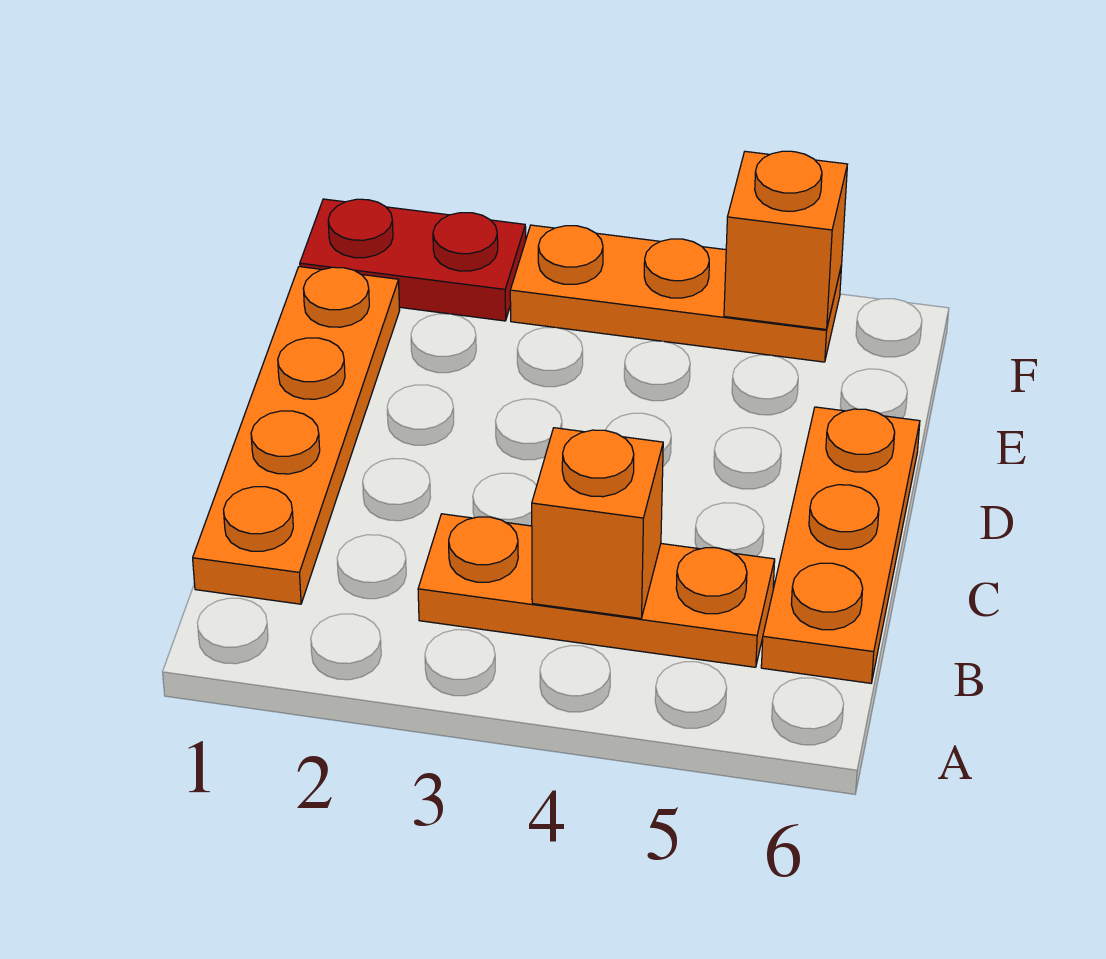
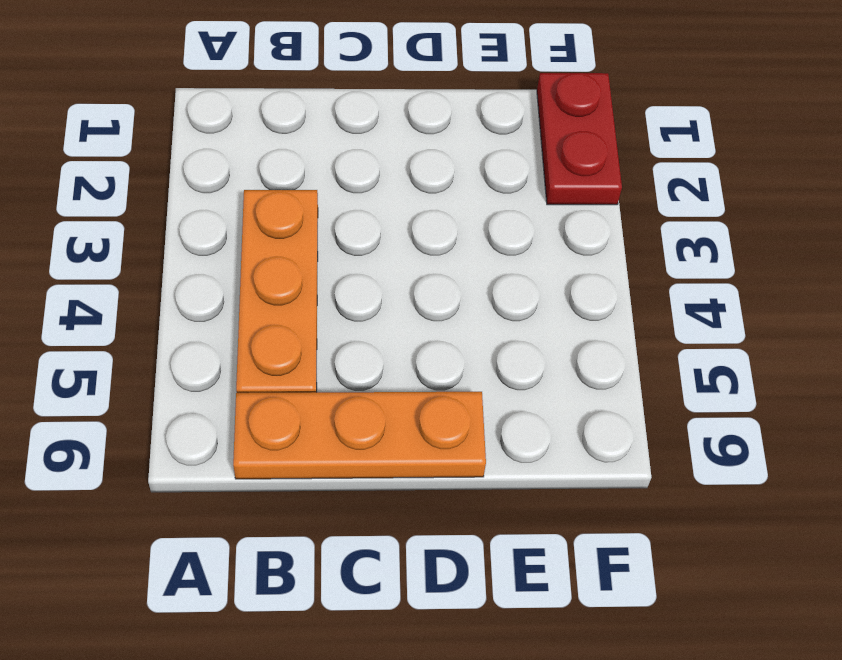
none -> orange 1x4 plate [193,267,400,604]
none -> orange 1x3 plate [510,225,842,362]

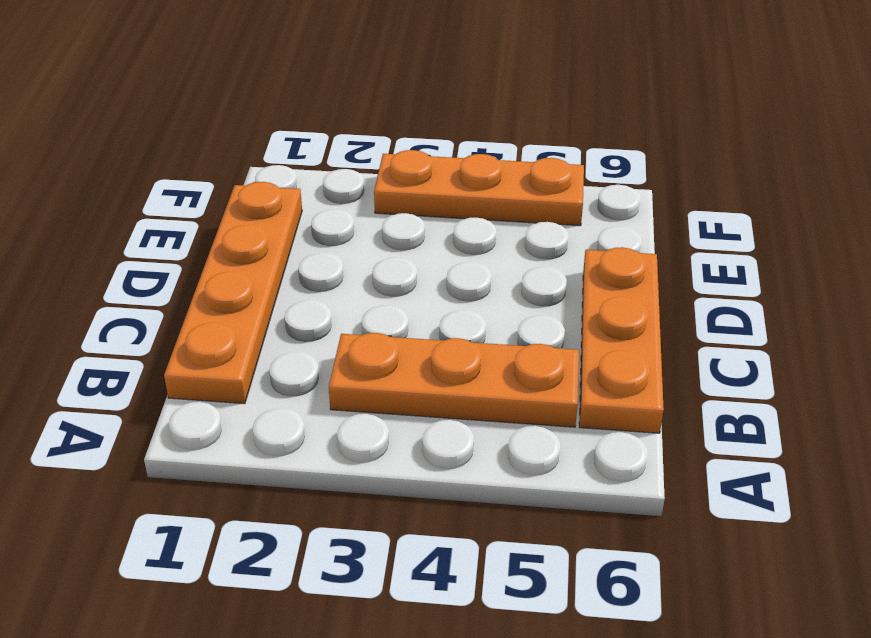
none -> red 1x2 plate [300,199,526,321]
none -> orange 1x1 brick [532,428,663,618]

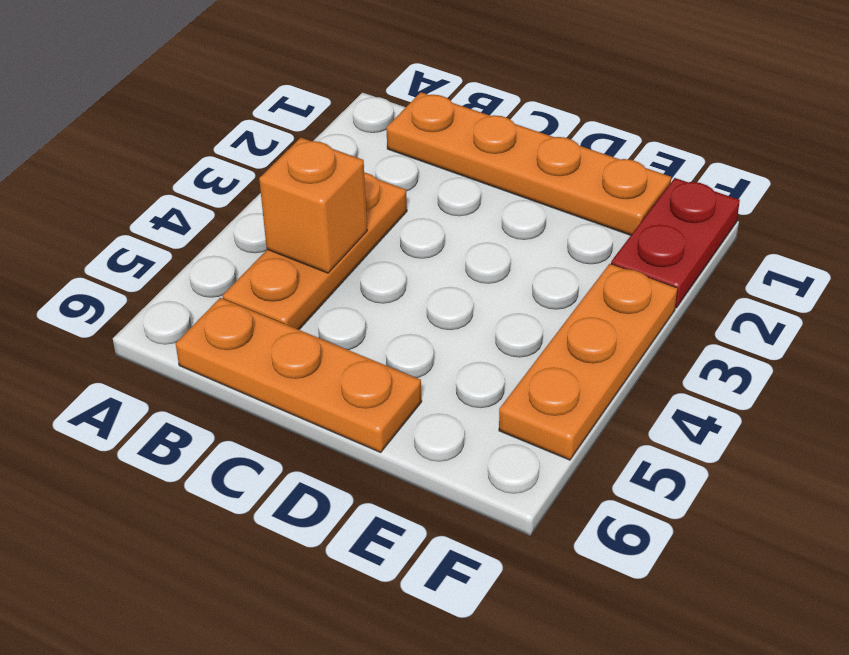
none -> orange 1x1 brick [724,151,847,330]

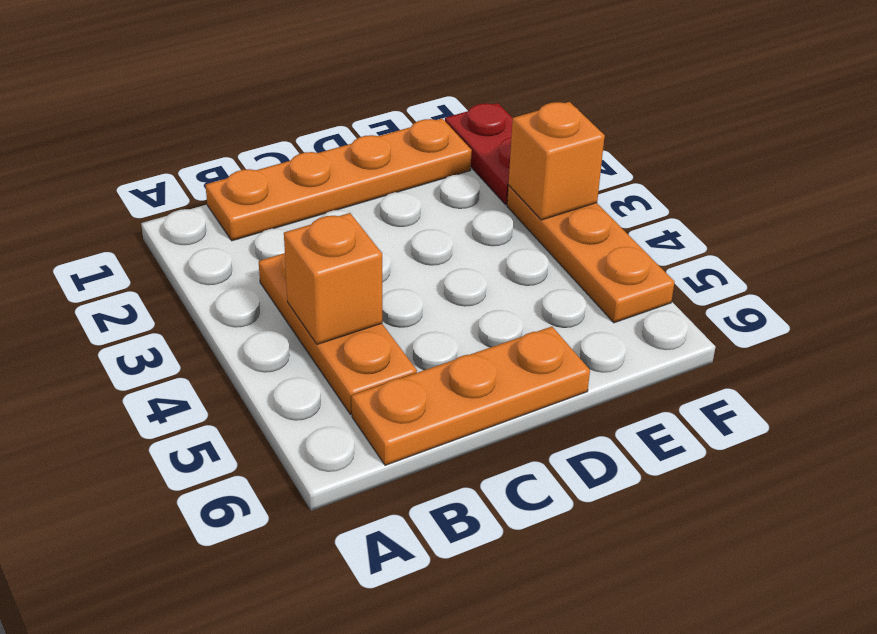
orange 1x1 brick [509,102,605,220] -> orange 1x1 brick moved to [724,151,847,330]

